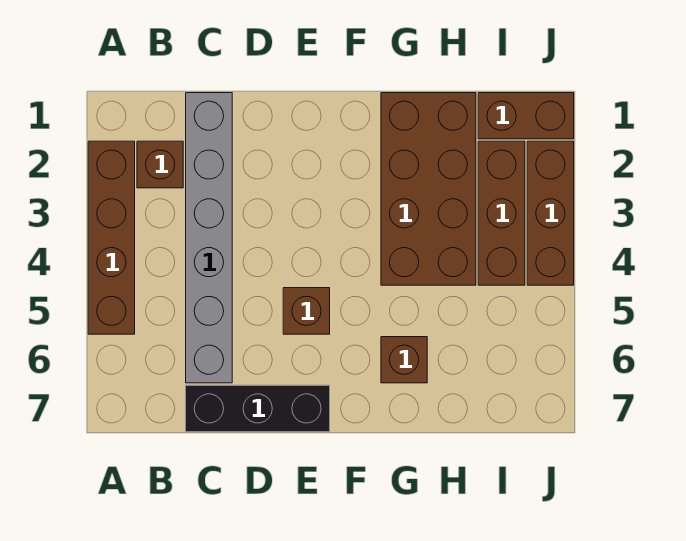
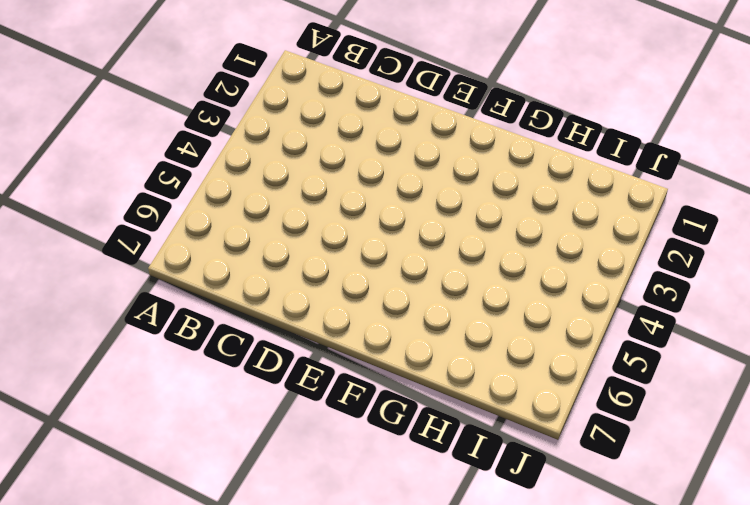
none -> brown 1x4 brick [88,141,135,334]
none -> brown 1x1 brick [137,141,183,188]

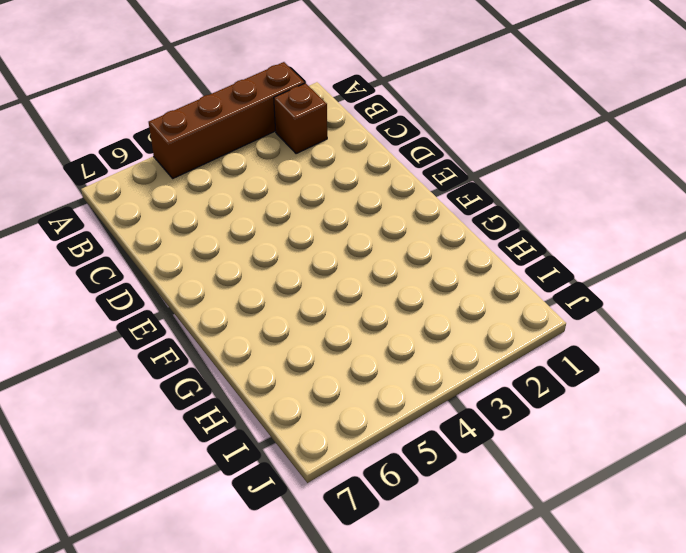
none -> grey 1x6 brick [186,93,232,383]
none -> black 1x3 brick [186,385,330,432]

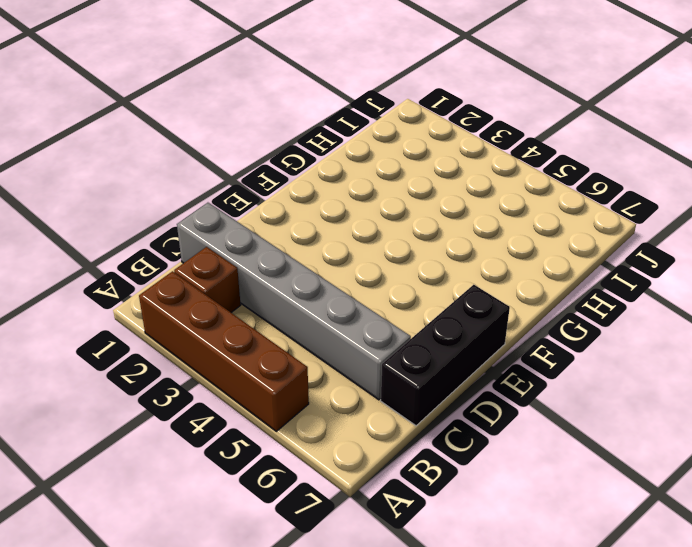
none -> brown 1x1 brick [283,288,330,334]
none -> brown 2x4 brick [381,93,476,285]

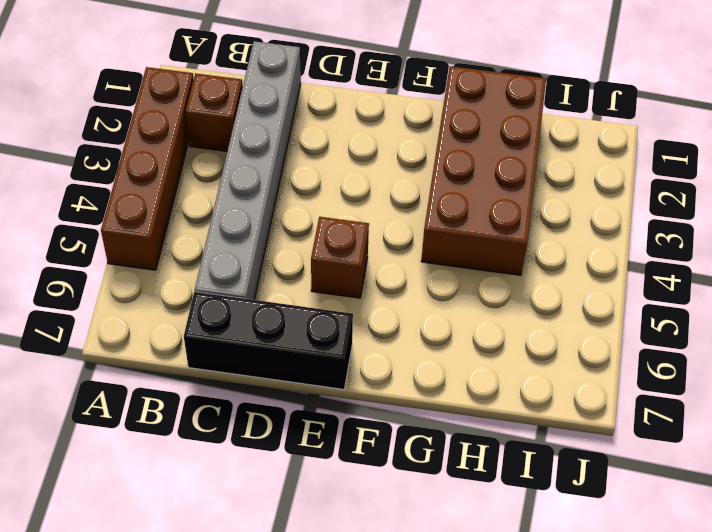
none -> brown 1x1 brick [381,337,427,383]
none -> brown 1x2 brick [478,93,574,139]

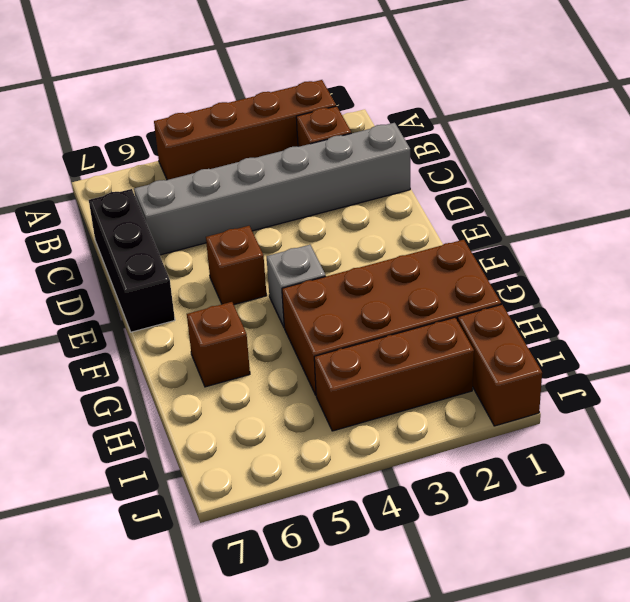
grey 1x1 brick [267,245,326,327] -> none
none -> brown 1x3 brick [527,141,574,285]

